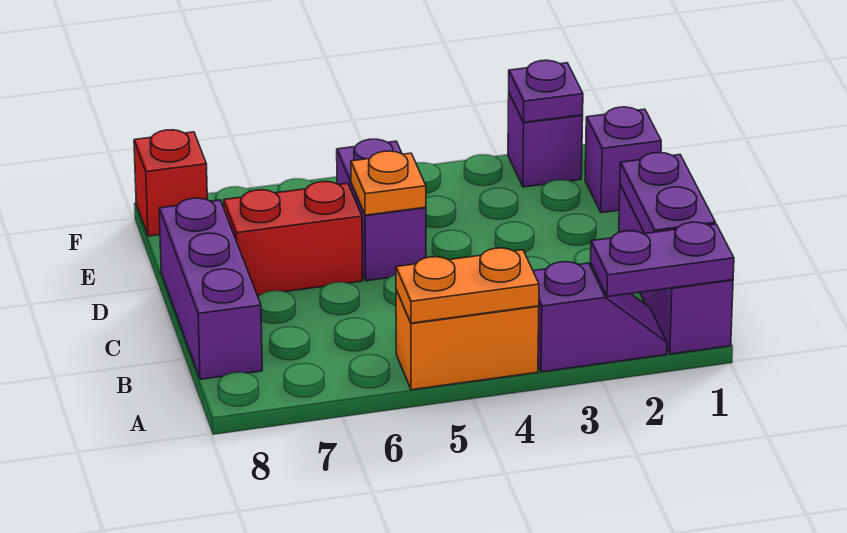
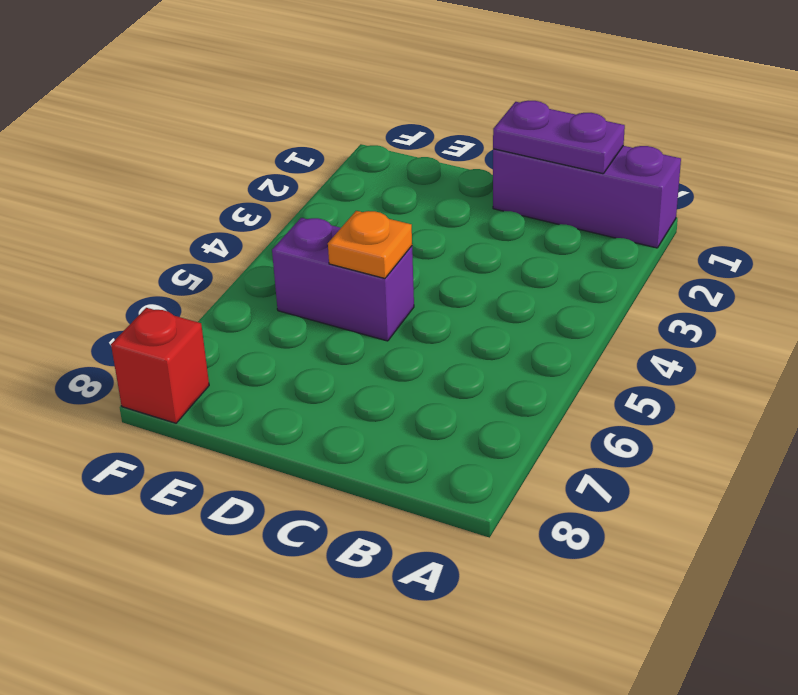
none -> purple 1x2 slope [533,262,667,372]
none -> orange 1x2 brick [396,290,539,390]
none -> purple 1x3 brick [159,198,262,379]

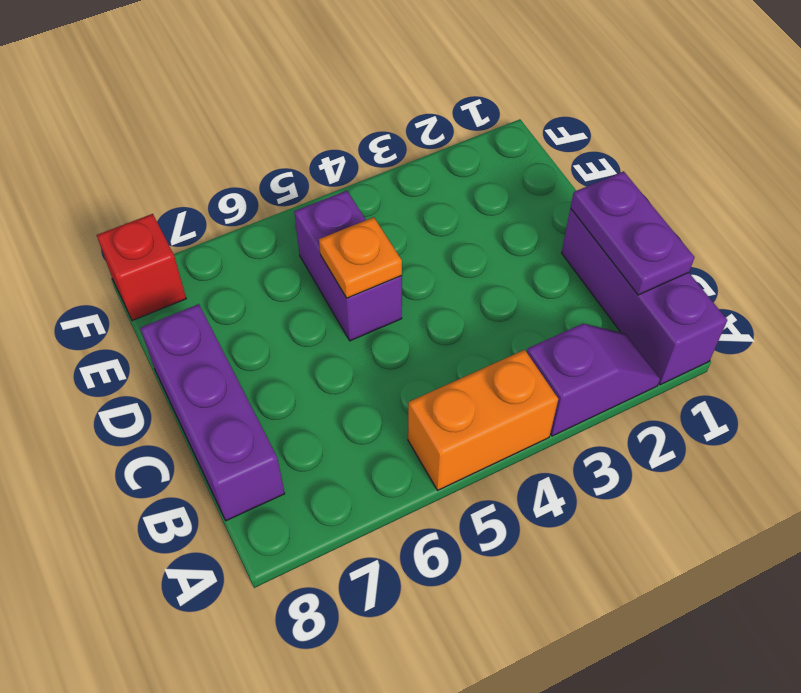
none -> red 1x2 brick [224,181,363,295]
none -> purple 1x1 brick [585,107,661,213]
none -> purple 1x1 brick [508,93,583,187]

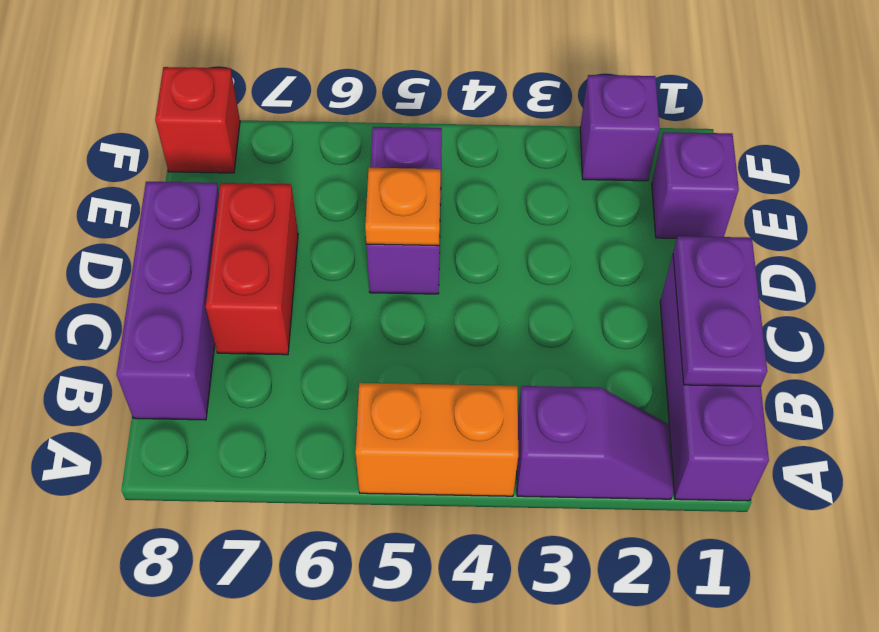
red 1x2 brick [206,183,298,355] -> red 1x2 brick turned to [224,181,363,295]
none -> purple 1x2 plate [591,222,734,297]
none -> orange 1x2 plate [396,248,539,323]
none -> purple 1x1 plate [509,60,583,122]

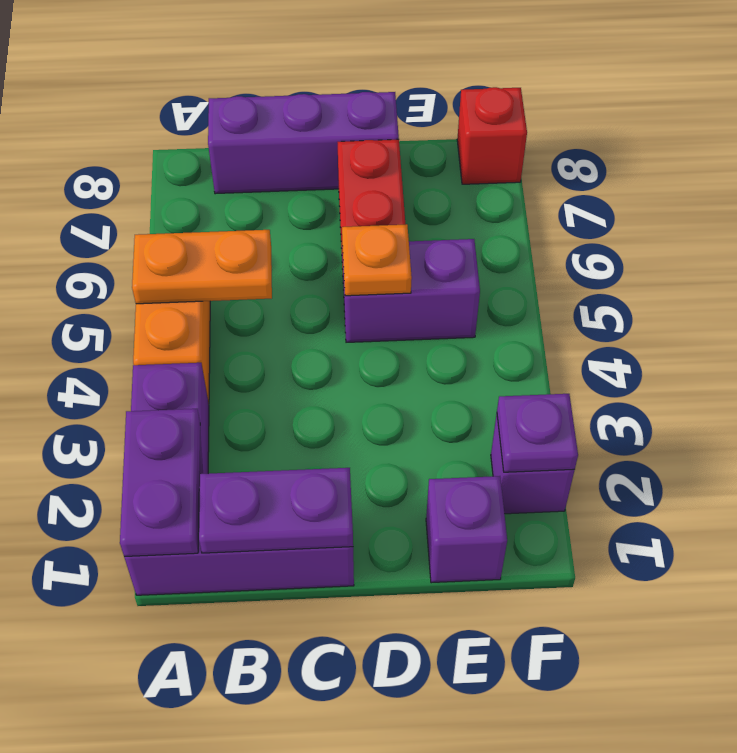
orange 1x2 plate [132,230,272,304] -> orange 1x2 plate turned to [396,248,539,323]

